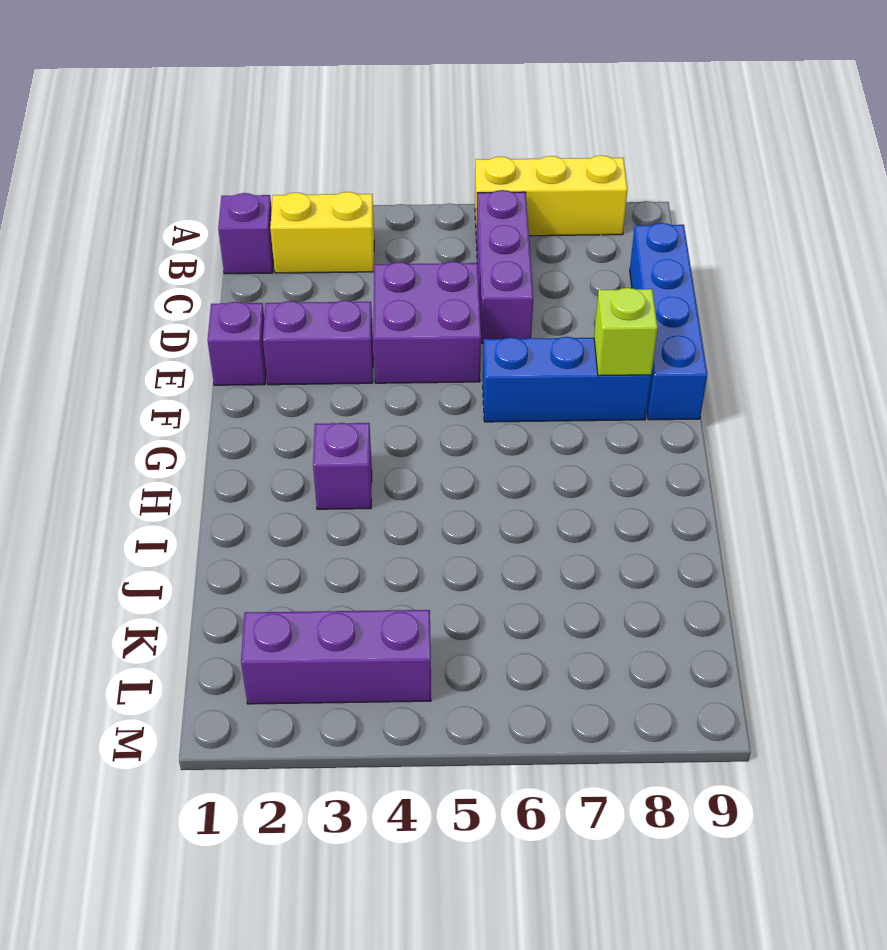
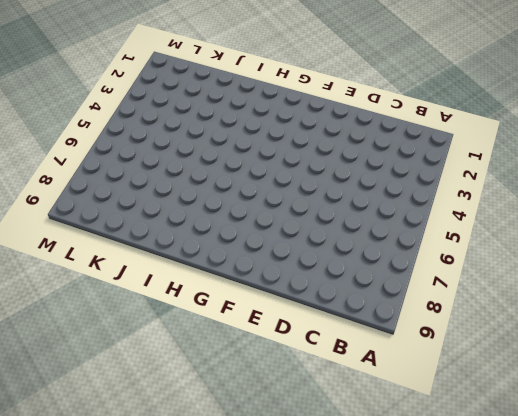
none -> yellow 1x3 brick [475,155,628,236]
none -> purple 1x1 brick [218,193,273,274]
none -> yellow 1x2 brick [270,192,374,273]

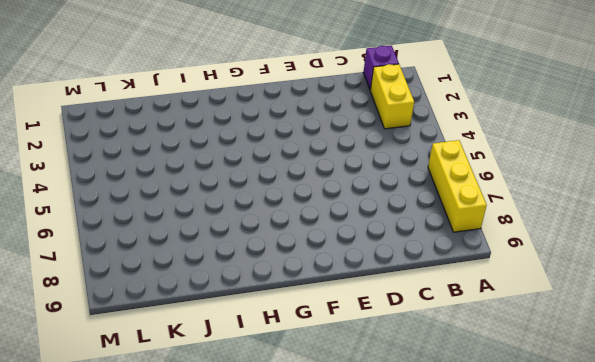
none -> purple 1x3 brick [476,190,533,343]
none -> blue 1x4 brick [630,223,707,420]
none -> purple 2x2 brick [373,262,481,383]

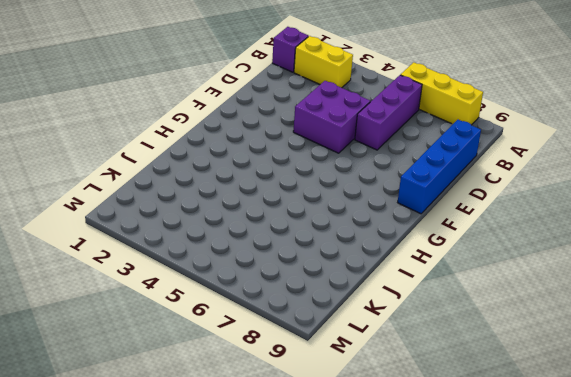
none -> purple 1x1 brick [208,302,266,385]
none -> purple 1x2 brick [263,300,373,385]
none -> blue 1x3 brick [483,337,651,422]

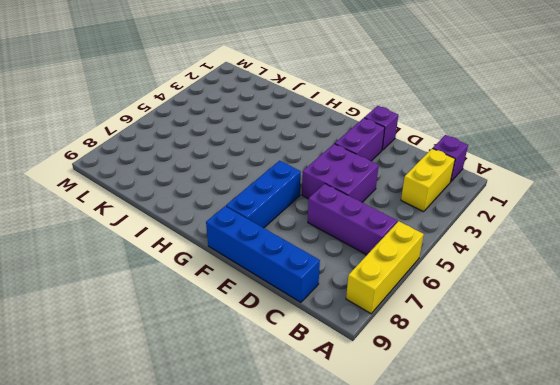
none -> purple 1x1 brick [313,423,372,509]
none -> purple 1x3 brick [241,610,431,704]
none -> lime 1x1 brick [594,288,658,376]

